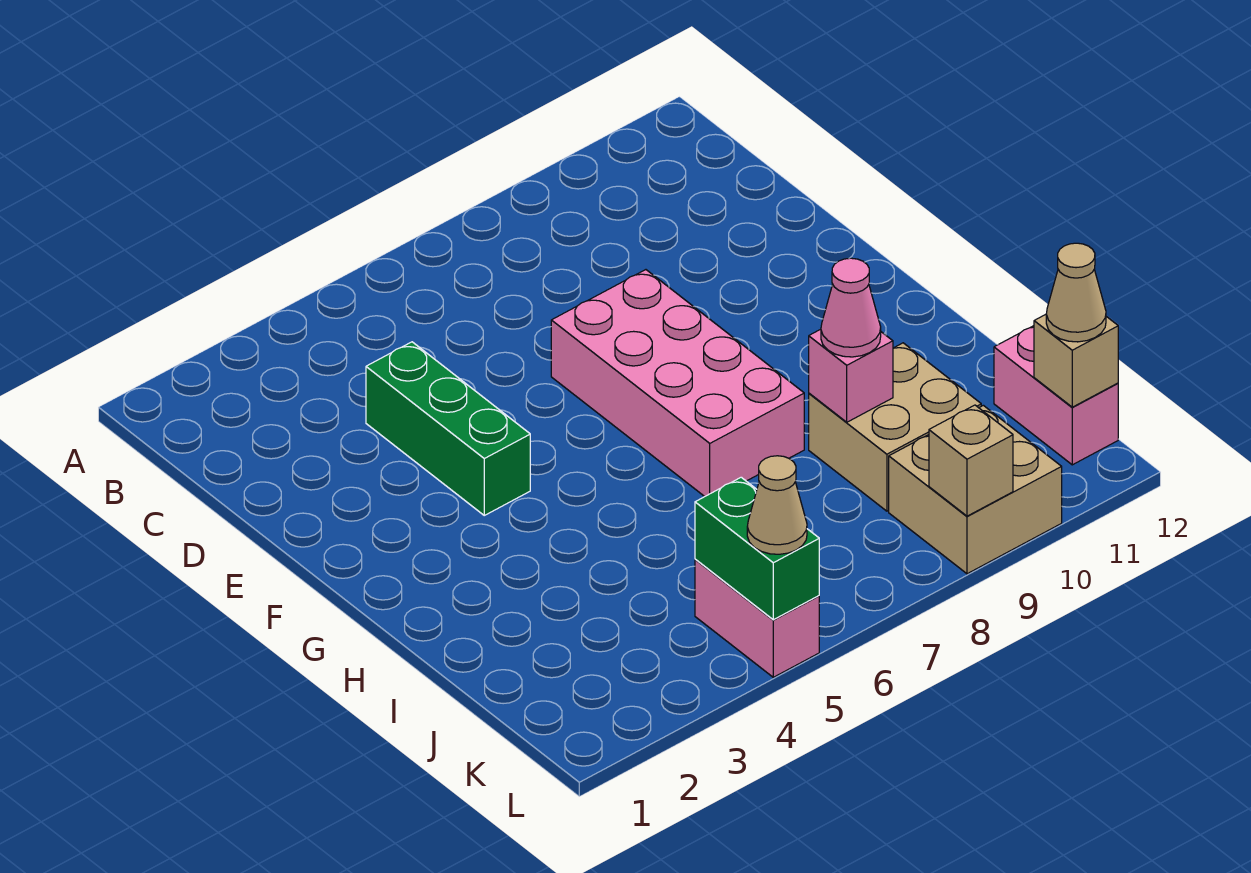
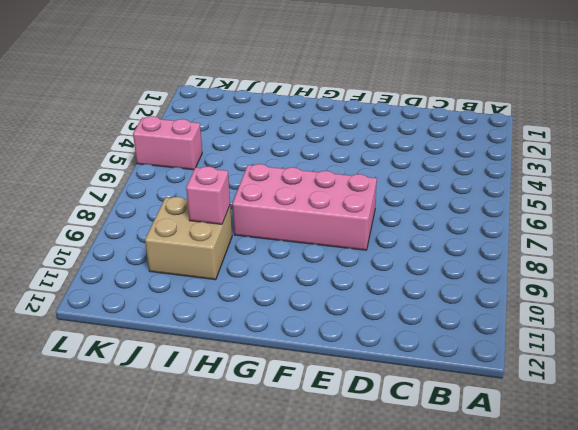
none -> green 1x3 brick [366,342,530,515]
none -> pink 1x2 brick [994,326,1118,465]
none -> tan 2x2 brick [889,405,1062,574]

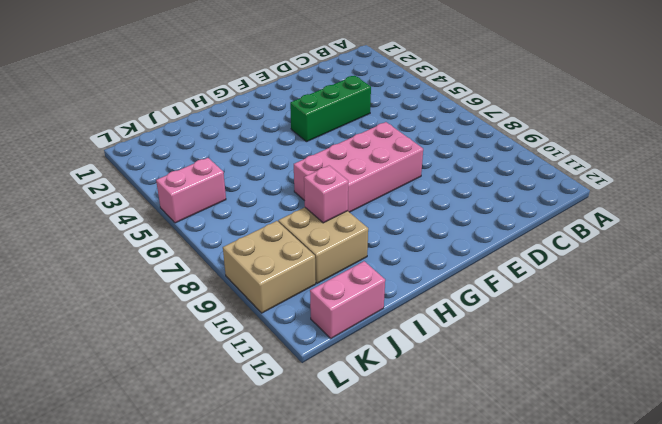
none -> green 1x2 brick [695,477,819,620]
none -> tan 1x1 brick [1034,315,1118,407]
none -> tan 1x1 brick [929,405,1013,516]

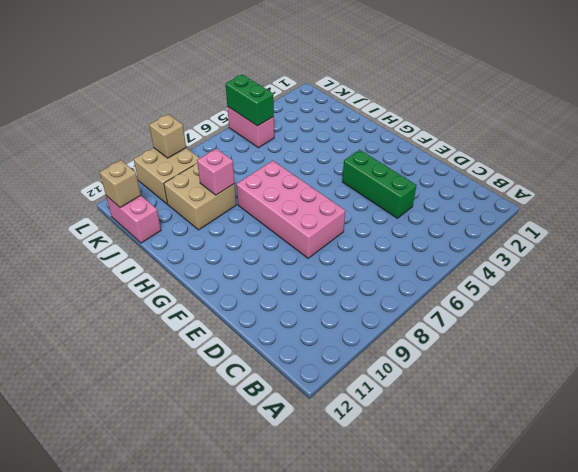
none -> pink 1x1 cone [821,258,881,357]
none -> tan 1x1 cone [1046,243,1106,342]
none -> tan 1x1 cone [747,456,807,554]

